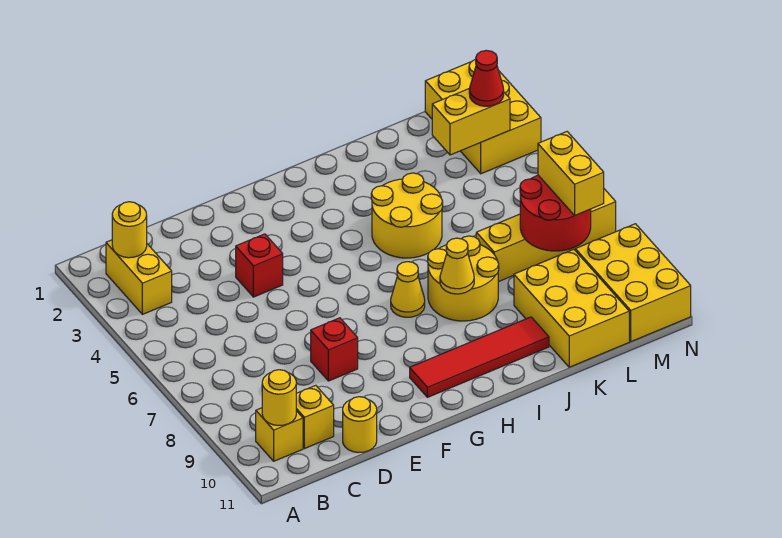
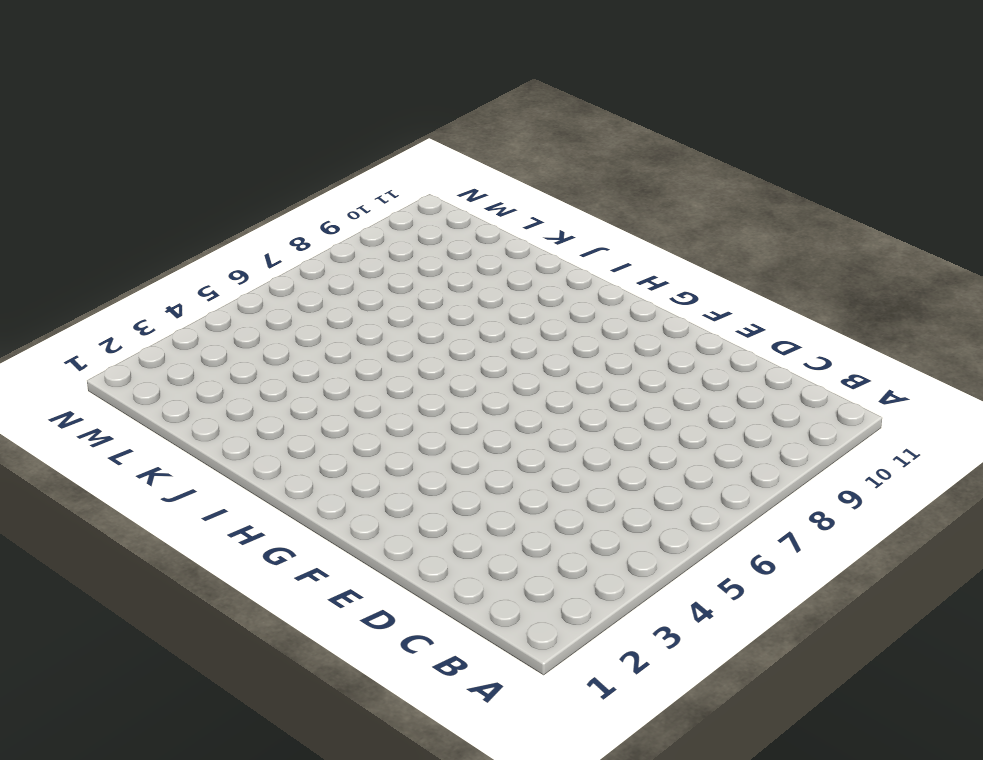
none -> yellow 1x2 brick [106,240,172,314]
none -> yellow 1x1 brick [256,408,303,461]
none -> yellow 1x1 brick [296,385,334,449]

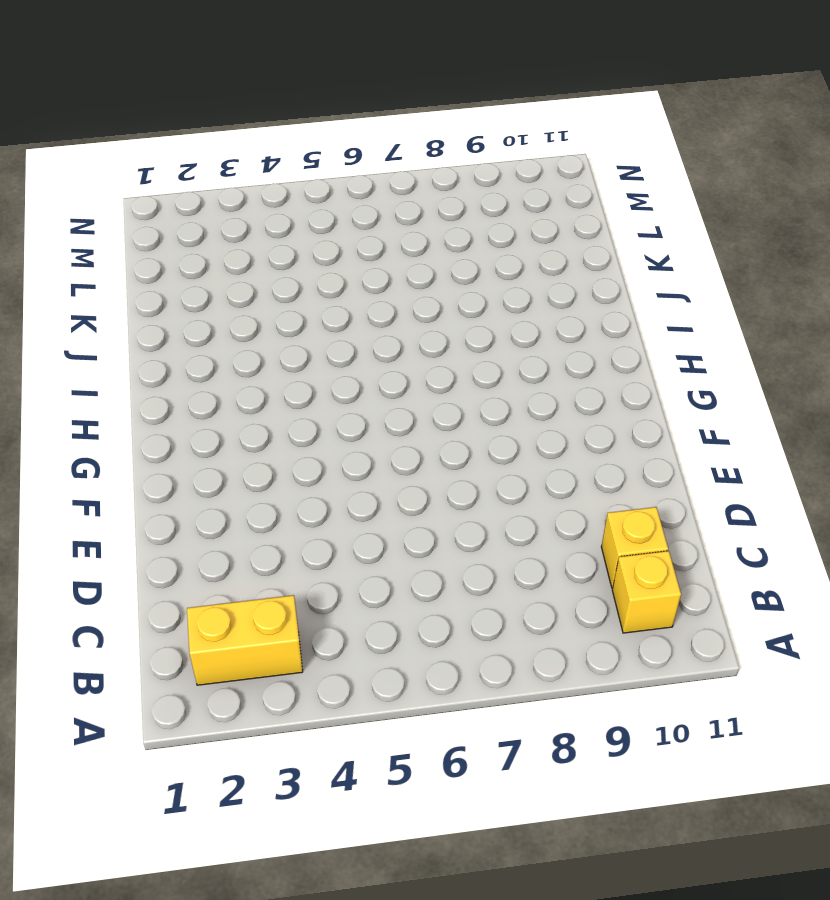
none -> yellow 1x1 round brick [343,397,377,453]
none -> red 1x1 brick [236,234,283,297]
none -> red 1x1 brick [311,318,358,381]

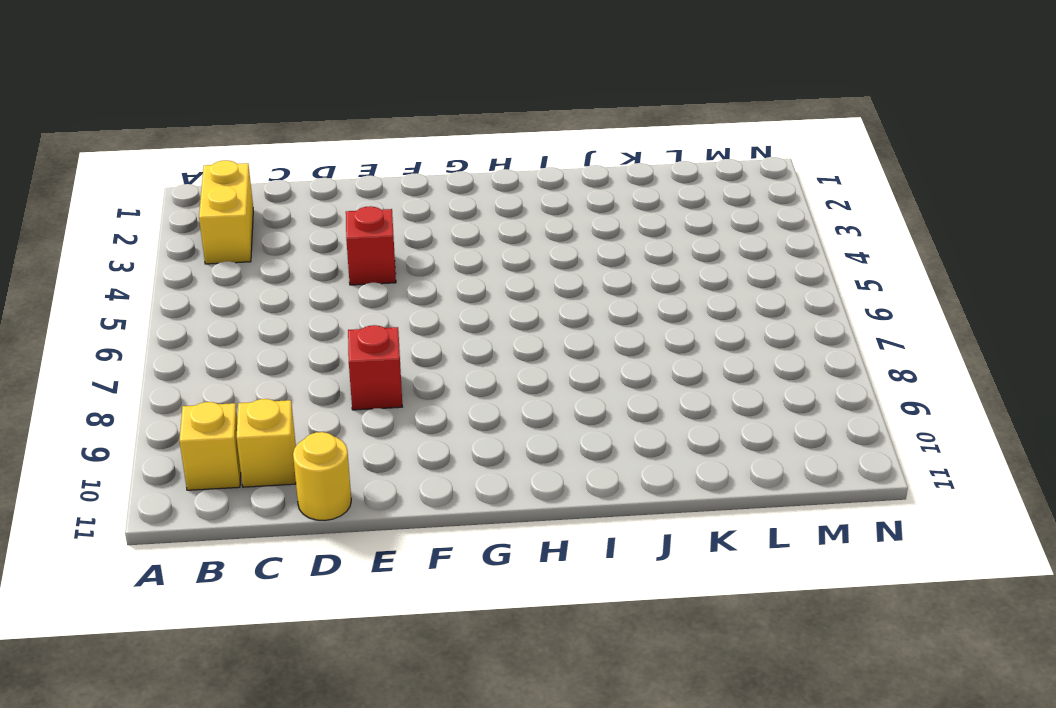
none -> red 1x4 tile [410,317,549,397]
none -> yellow 1x1 cone [391,262,425,317]
none -> yellow 2x2 round brick [371,173,443,258]

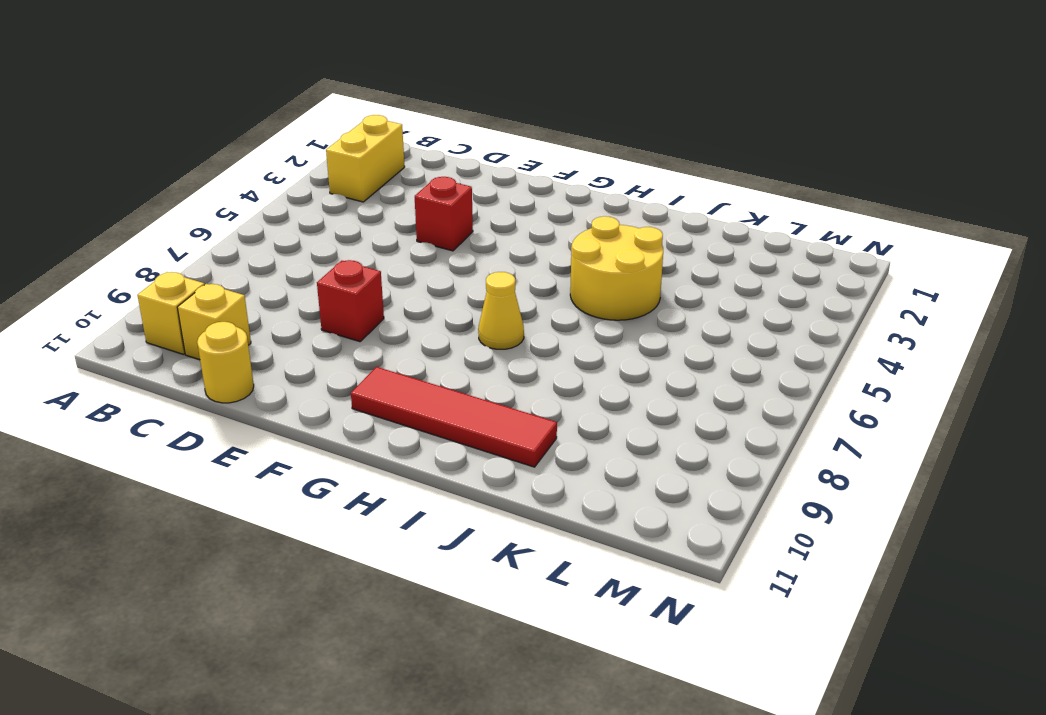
none -> yellow 2x2 round brick [428,236,499,321]
none -> yellow 1x4 brick [476,189,616,282]
none -> yellow 2x3 brick [514,249,629,367]

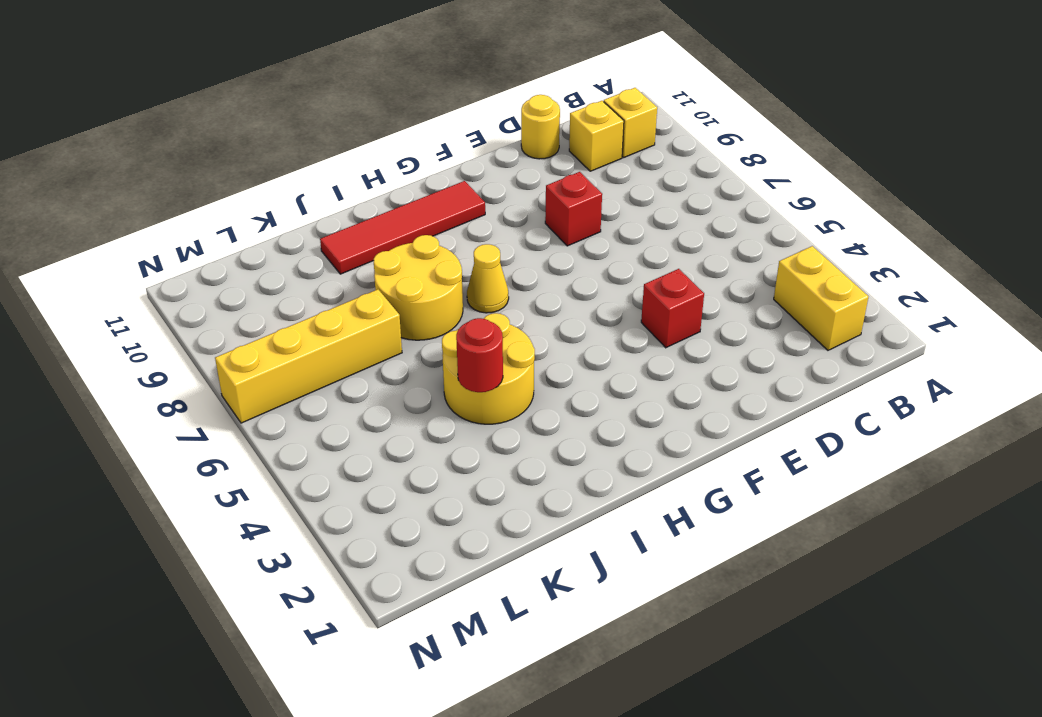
red 1x1 round brick [456,318,503,392] -> none
none -> yellow 2x3 brick [514,249,629,367]
none -> yellow 2x3 brick [425,60,541,174]
none -> yellow 2x3 brick [575,224,691,342]

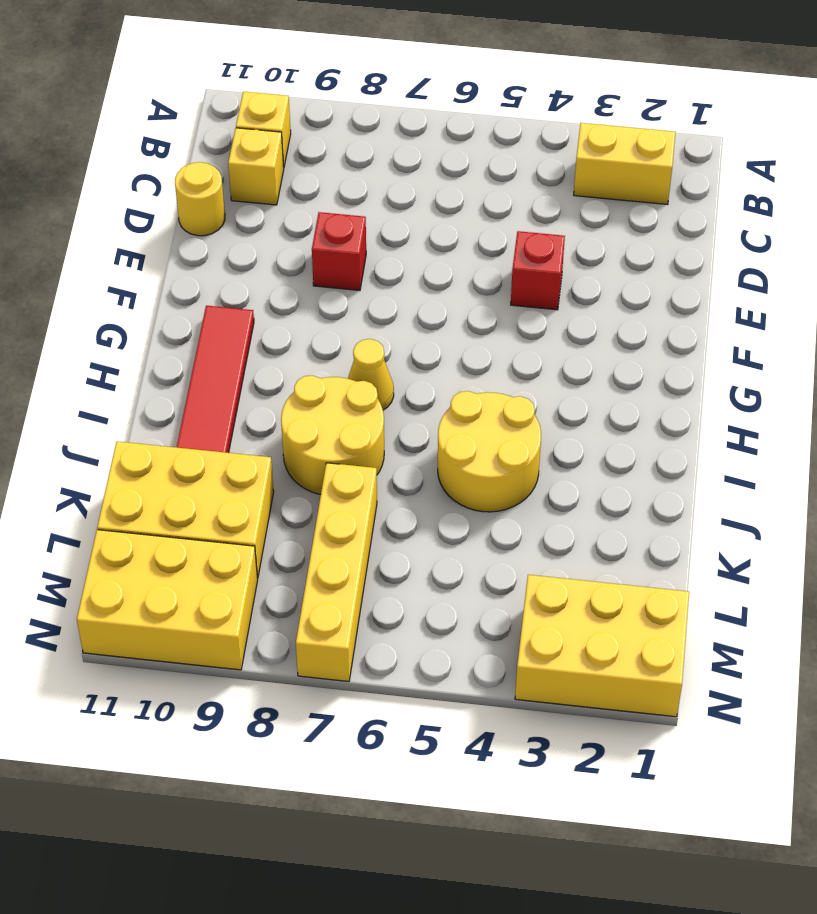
none -> yellow 1x1 round brick [112,202,147,258]
none -> yellow 1x1 round brick [262,370,296,425]
none -> yellow 1x1 cone [440,238,474,294]

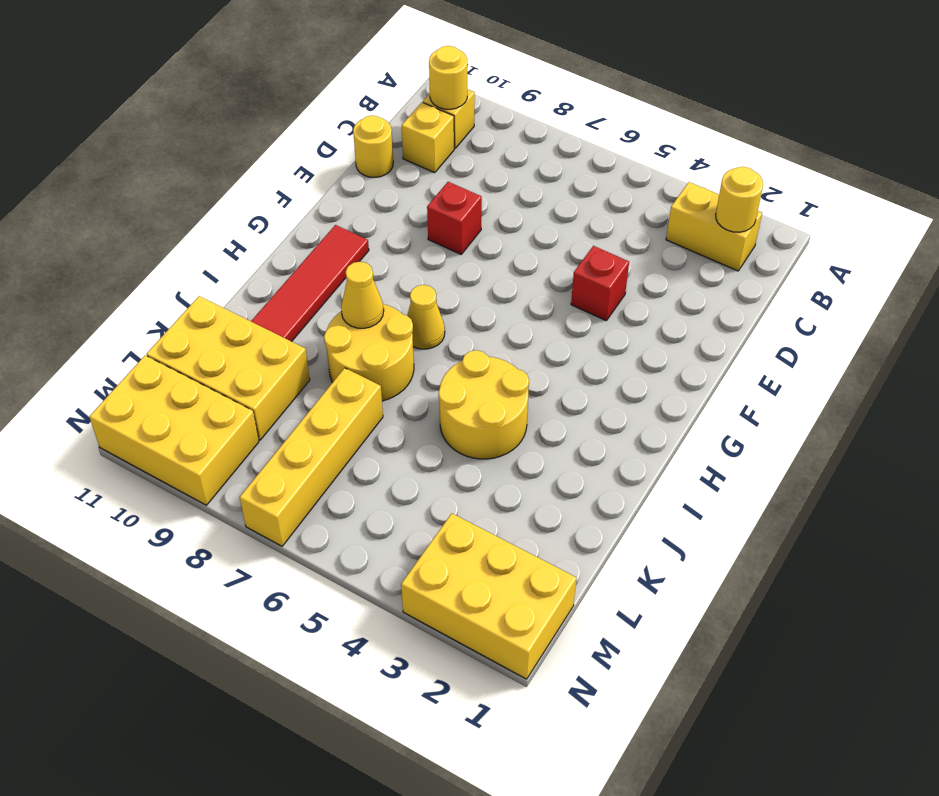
none -> yellow 1x2 brick [432,89,510,155]
none -> red 2x2 round brick [520,175,591,251]
none -> red 1x1 cone [469,50,504,106]

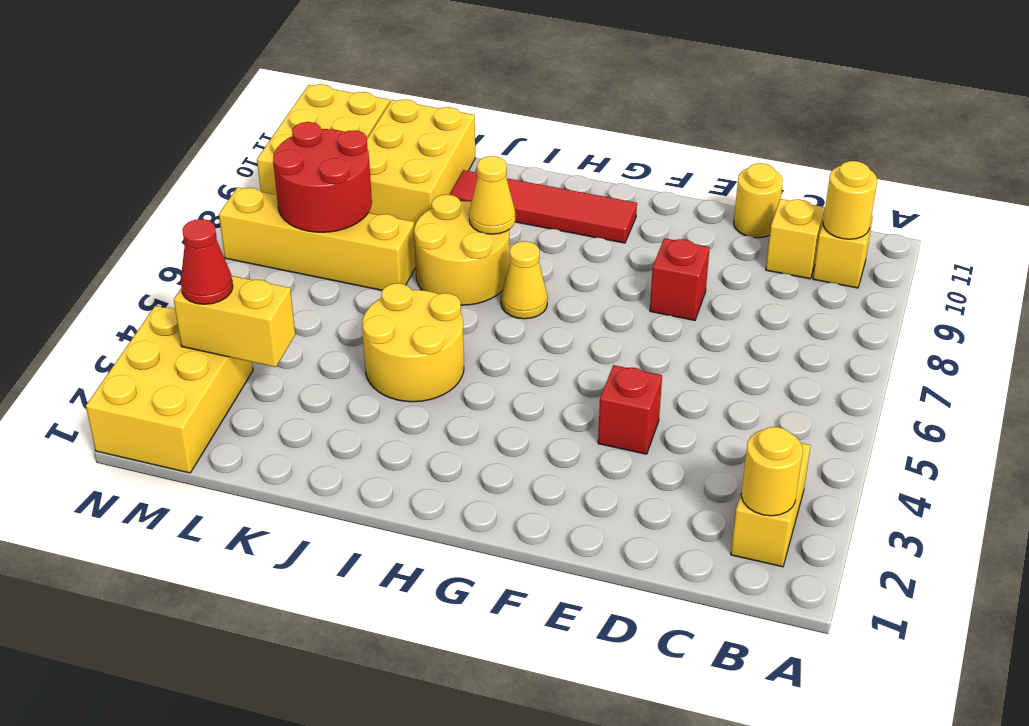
none -> yellow 1x2 brick [538,132,604,216]

